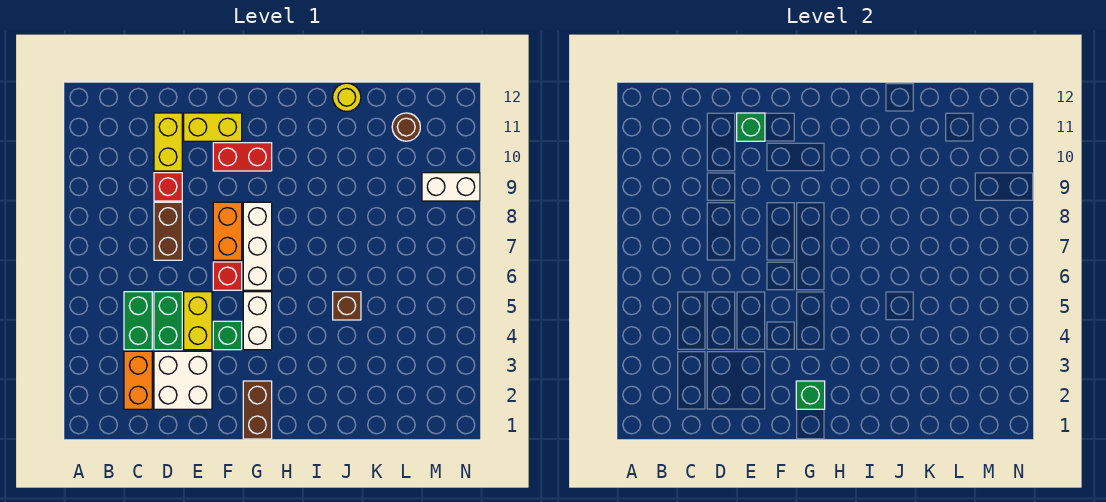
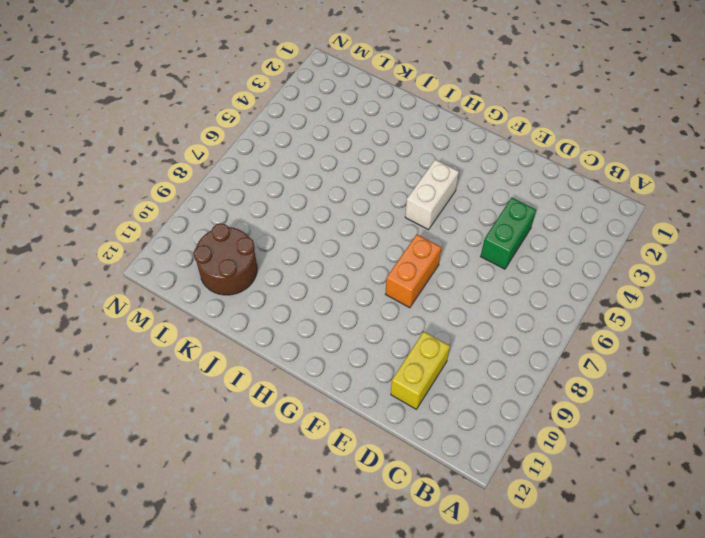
brown 2x2 round brick [193,223,257,295] -> brown 1x1 round brick [392,113,420,141]
none -> orange 1x2 brick [124,351,152,409]
none -> green 1x2 brick [124,292,152,350]
none -> white 2x2 brick [154,351,212,409]

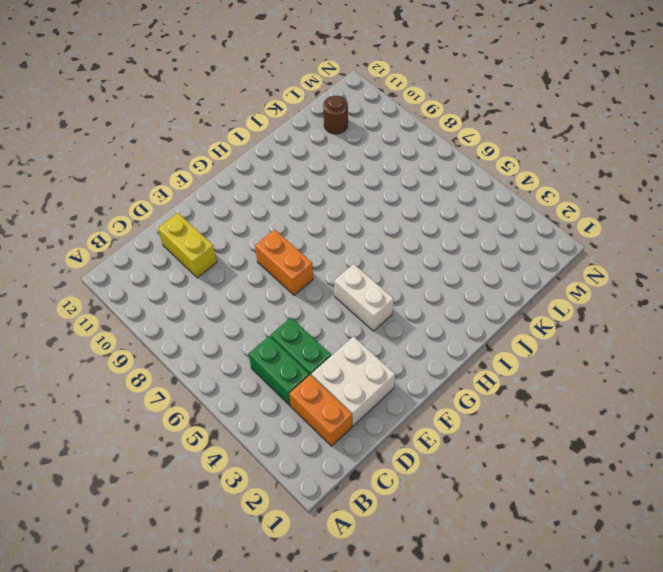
none -> brown 1x2 brick [154,202,182,260]
none -> red 1x1 brick [154,173,182,201]
none -> yellow 1x2 brick [184,292,212,350]

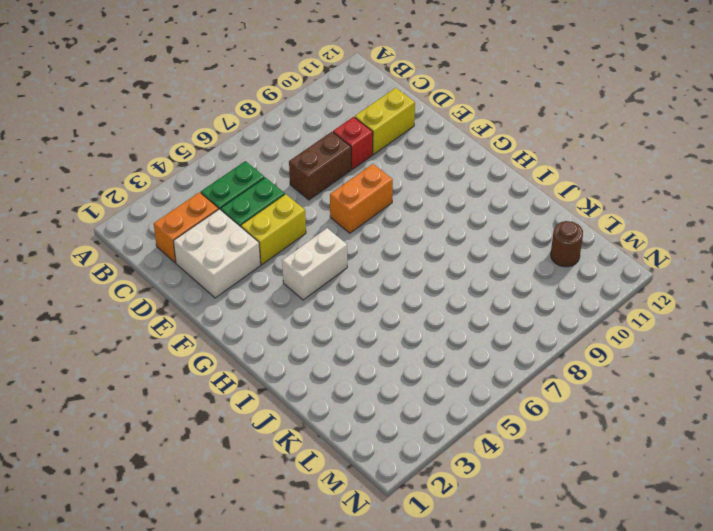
none -> yellow 1x2 brick [184,113,242,141]
none -> green 1x1 brick [213,321,242,350]
none -> red 1x1 brick [213,262,242,290]

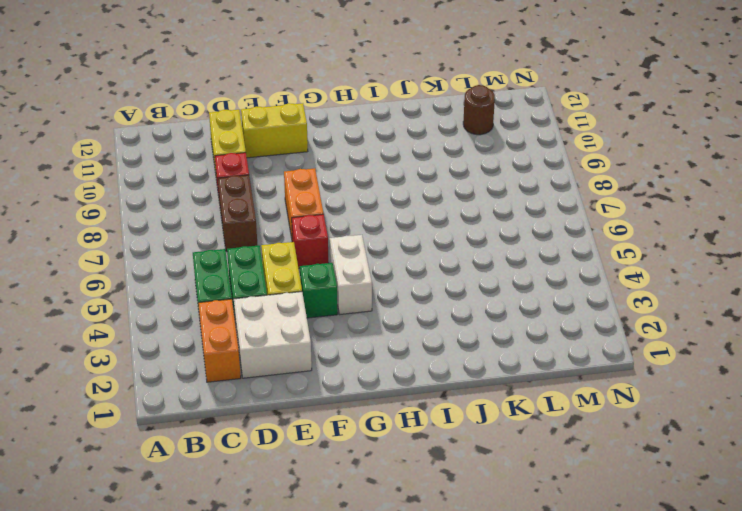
none -> red 1x2 brick [213,143,272,171]
none -> brown 1x2 brick [243,381,272,439]
none -> white 1x3 brick [243,202,272,290]

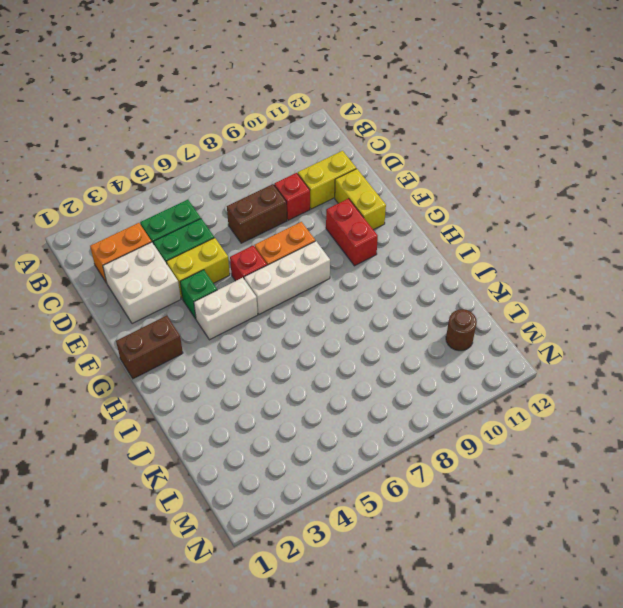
none -> brown 1x1 brick [333,292,361,320]
none -> yellow 1x1 round brick [333,83,361,111]
none -> white 1x2 brick [422,173,480,201]

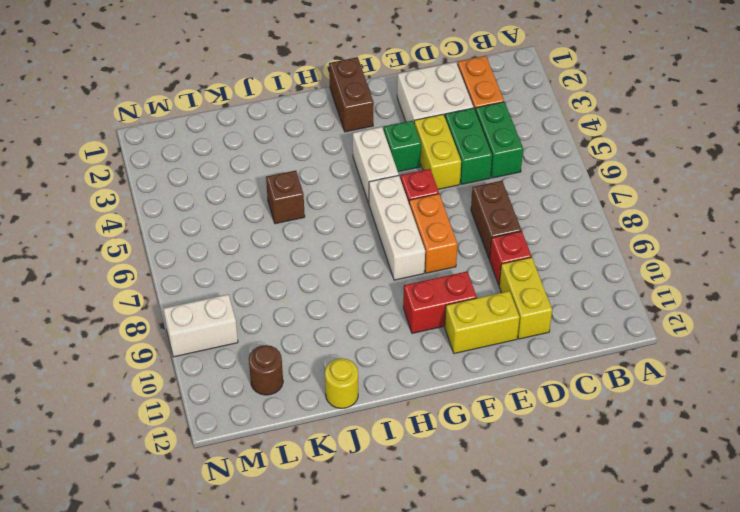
none -> green 1x1 brick [737,113,765,141]
none -> green 1x1 brick [796,381,825,409]

